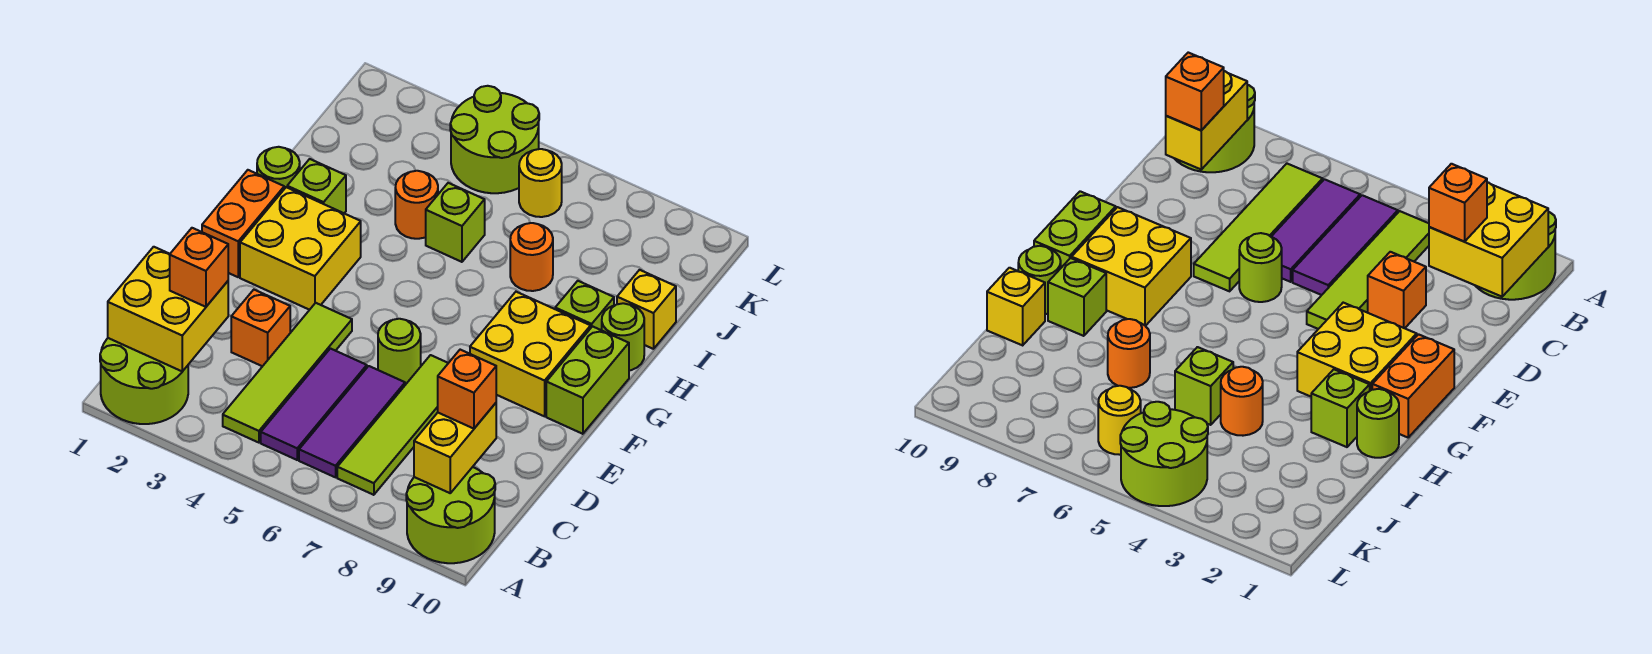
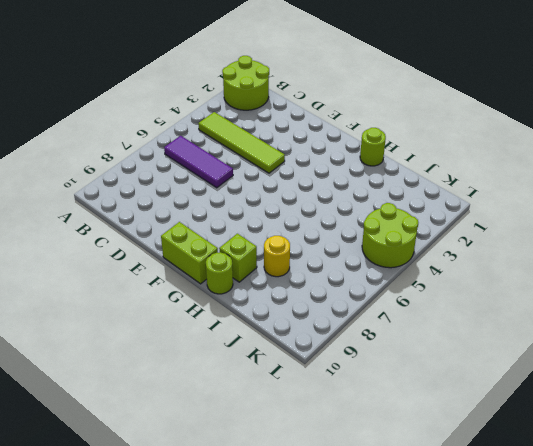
yellow 1x1 round brick [264,236,290,277] -> yellow 1x1 round brick moved to [519,149,562,217]
none -> lime 2x2 round brick [406,467,495,563]
none -> purple 1x3 tile [261,349,367,460]
none -> lime 1x4 tile [337,355,448,495]

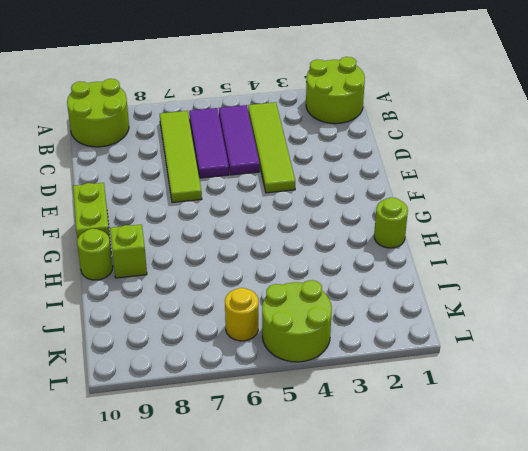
none -> orange 1x1 brick [231,290,290,366]
none -> lime 1x1 round brick [378,319,421,385]
none -> orange 1x2 brick [202,170,284,277]

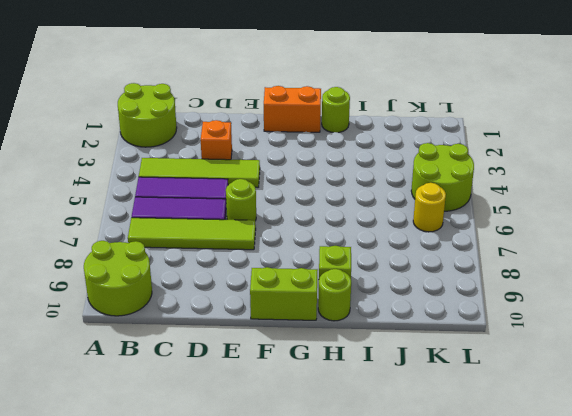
none -> yellow 2x2 brick [240,187,361,310]
none -> yellow 2x2 brick [470,292,591,416]
none -> lime 1x1 brick [287,159,346,213]

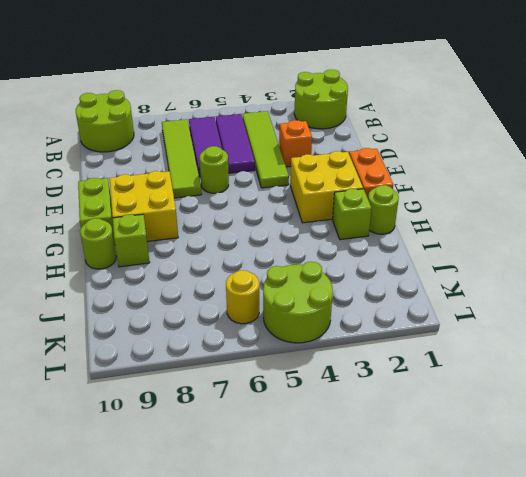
none -> orange 1x1 round brick [395,171,438,239]
none -> lime 1x1 brick [426,183,485,262]
none -> orange 1x1 round brick [510,223,553,291]

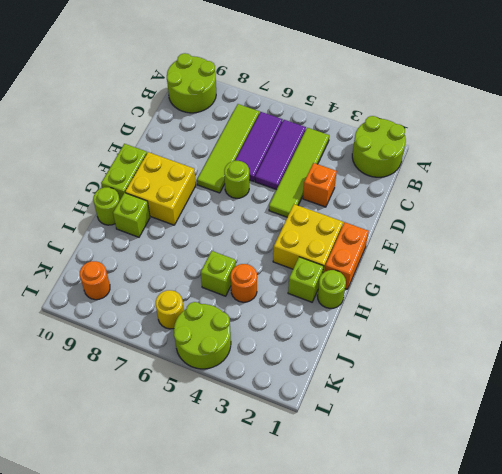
orange 1x1 round brick [80,261,110,300] -> orange 1x1 round brick moved to [510,223,553,291]
none -> yellow 1x1 brick [617,270,676,349]
none -> yellow 2x2 brick [108,247,228,372]
none -> yellow 1x2 brick [414,403,496,493]

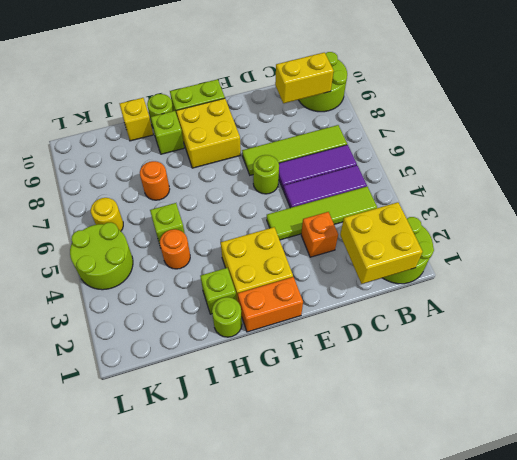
none -> orange 1x1 brick [170,228,228,307]
none -> orange 1x1 brick [438,350,496,429]

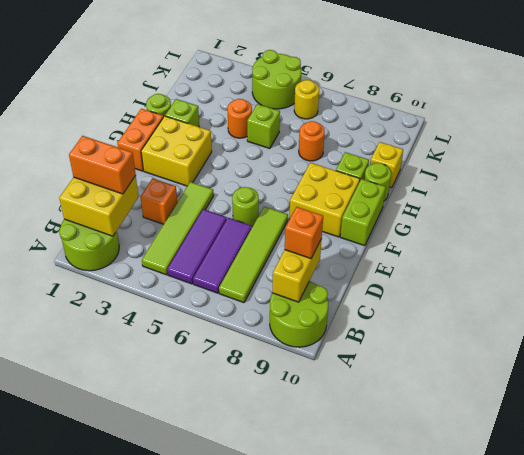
orange 1x2 brick [69,136,136,194] -> orange 1x1 brick [170,228,228,307]

